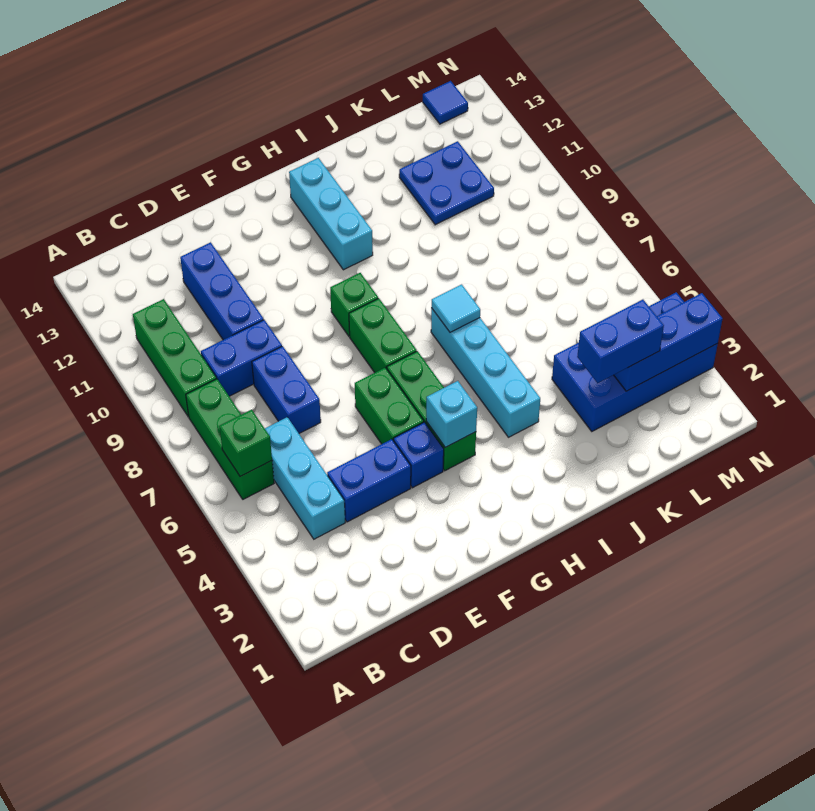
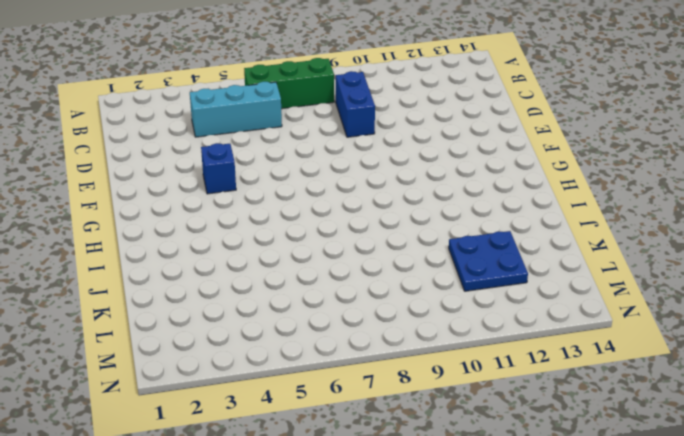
none -> green 1x3 brick [133,299,217,417]
none -> blue 1x2 brick [327,439,411,522]
none -> blue 1x2 brick [252,346,321,433]

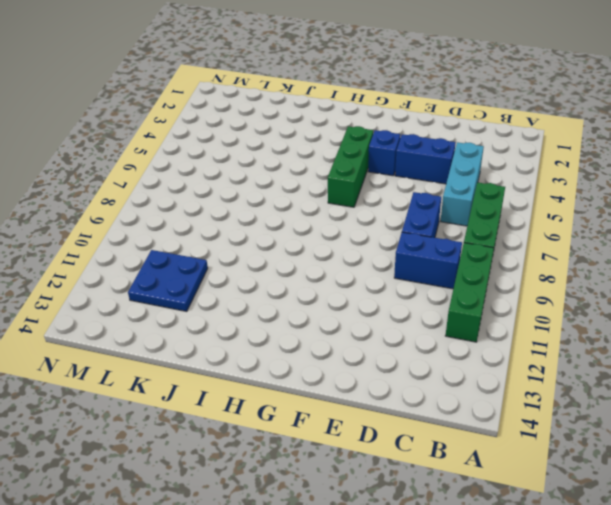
none -> blue 1x3 brick [180,242,264,340]
none -> green 1x2 brick [355,368,424,444]
none -> green 1x2 brick [349,298,417,373]

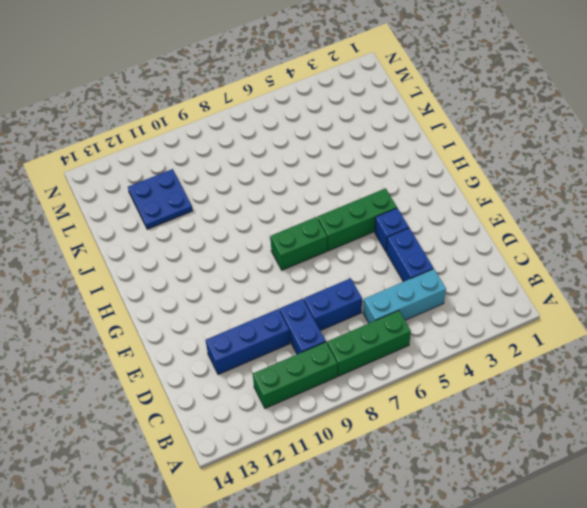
none -> green 1x2 brick [355,368,424,444]
none -> green 1x1 brick [330,273,378,336]
none -> cyan 1x3 brick [289,158,373,270]

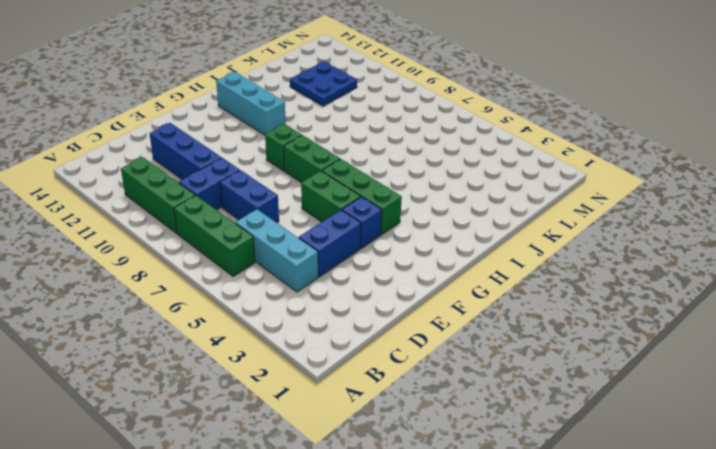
none -> cyan 1x4 brick [431,308,540,437]
none -> blue 2x4 brick [552,292,718,431]
none -> blue 1x1 tile [423,81,468,124]

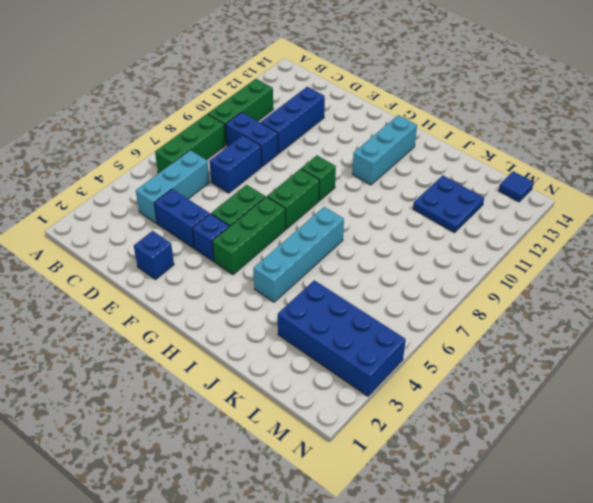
blue 1x1 brick [134,231,174,279] -> none
none -> green 1x1 brick [219,410,272,477]
none -> cyan 1x1 brick [426,381,477,447]
none -> cyan 1x1 tile [431,285,480,332]

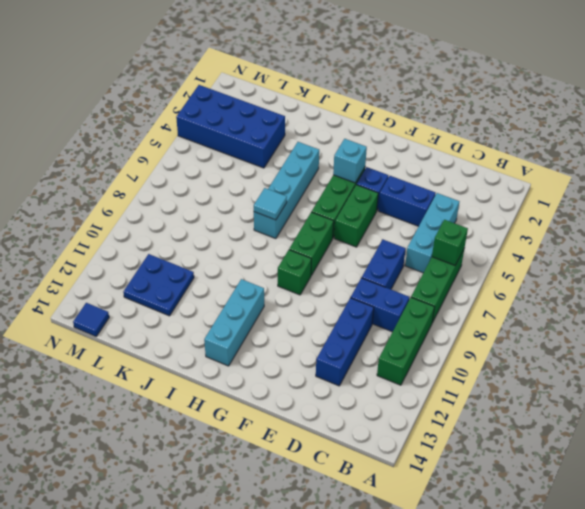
none -> blue 1x3 brick [614,293,723,391]
none -> blue 1x2 brick [577,300,664,383]

